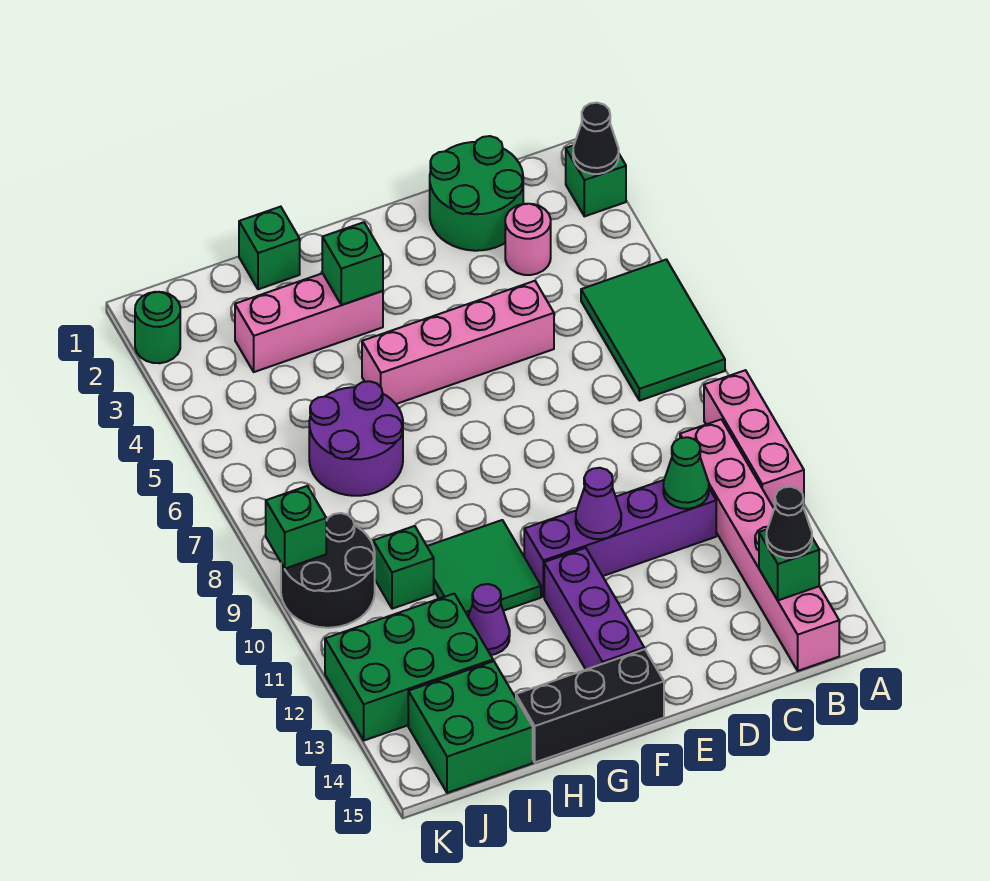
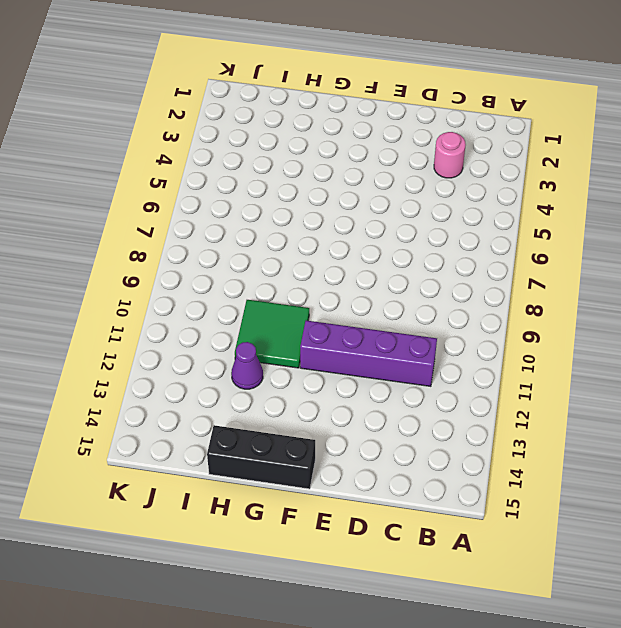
none -> green 1x1 brick [566,145,626,216]
none -> green 2x3 tile [581,260,725,401]
none -> pink 1x3 brick [704,370,804,508]

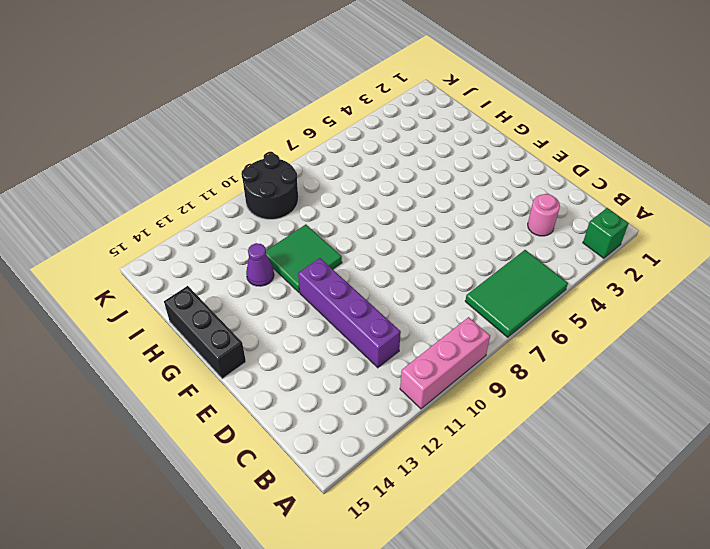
none -> pink 1x6 brick [680,419,839,671]
none -> green 2x2 round brick [430,136,523,251]
none -> pink 1x4 brick [362,281,554,404]

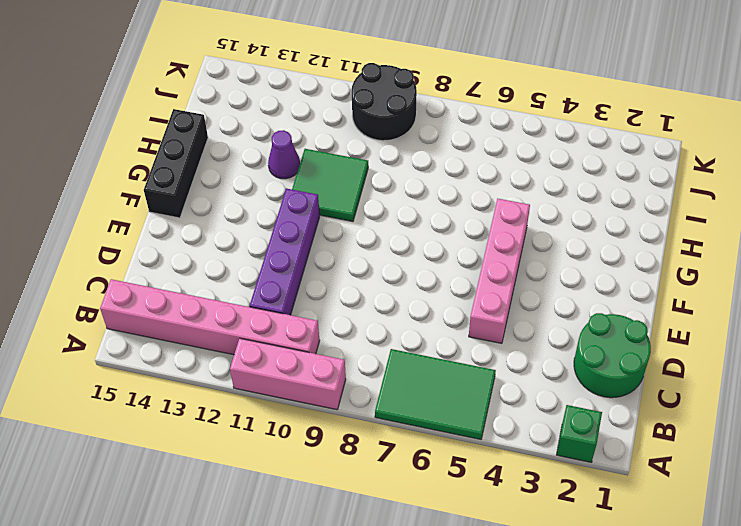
none -> pink 1x1 round brick [505,204,551,275]
none -> purple 1x3 brick [544,548,644,669]
none -> pink 1x3 brick [235,273,383,372]

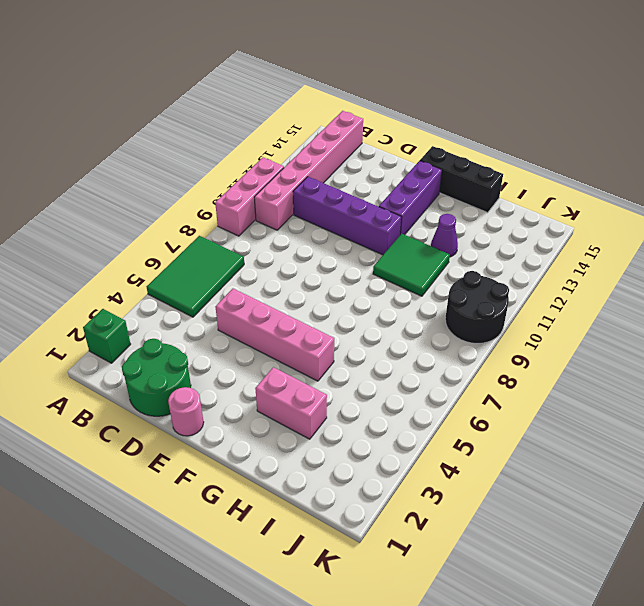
pink 1x1 round brick [168,387,204,436] -> pink 1x1 round brick moved to [505,204,551,275]
pink 1x2 brick [255,367,327,439] -> pink 1x3 brick [235,273,383,372]
none -> green 1x1 brick [239,207,300,289]
none -> purple 2x2 round brick [309,381,403,496]
none -> green 1x1 brick [373,526,434,609]

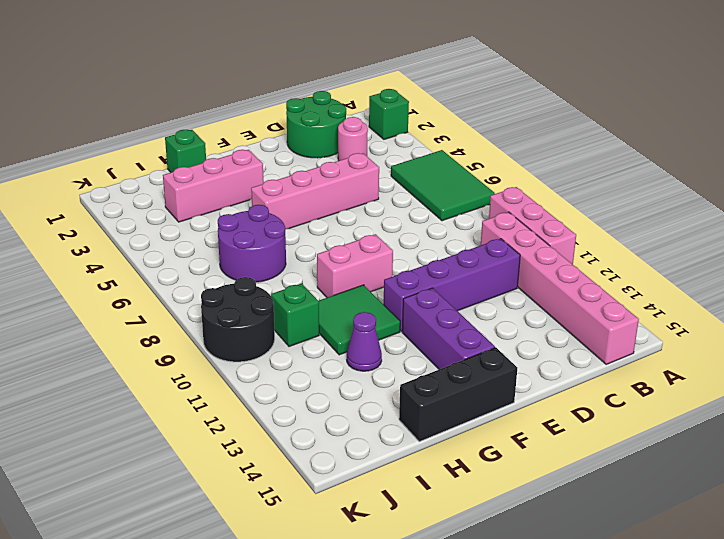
pink 1x2 brick [317,234,393,297] -> none
none -> green 2x3 brick [325,594,493,740]
none -> green 2x2 brick [408,661,533,793]
none -> green 1x1 round brick [135,292,180,363]

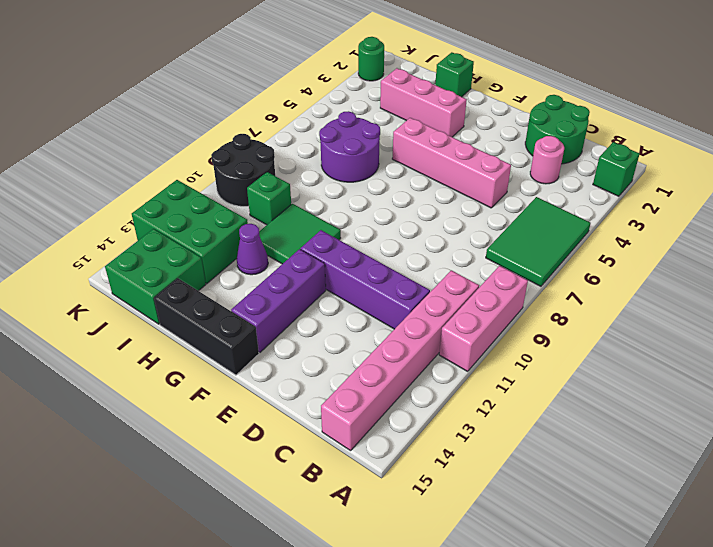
none -> black 1x1 cone [573,103,619,174]
none -> green 1x1 brick [759,529,819,600]
none -> green 1x1 cone [663,437,709,509]

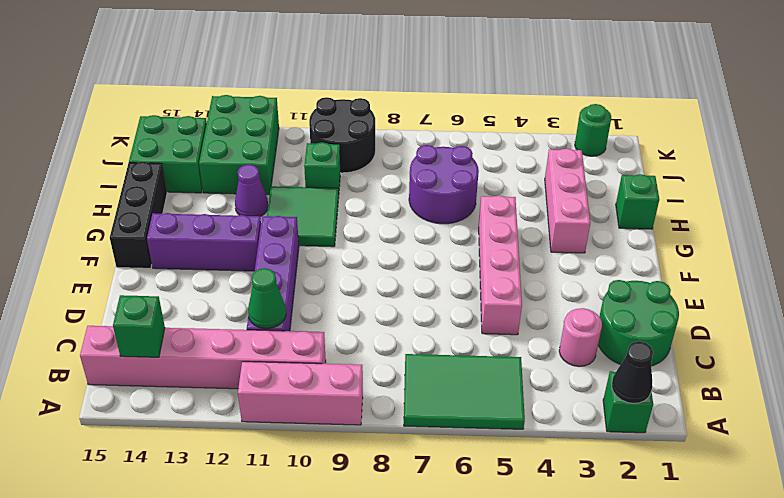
none -> purple 1x1 cone [576,468,621,539]
none -> green 1x1 brick [322,222,383,305]
none -> green 1x1 brick [266,486,326,569]

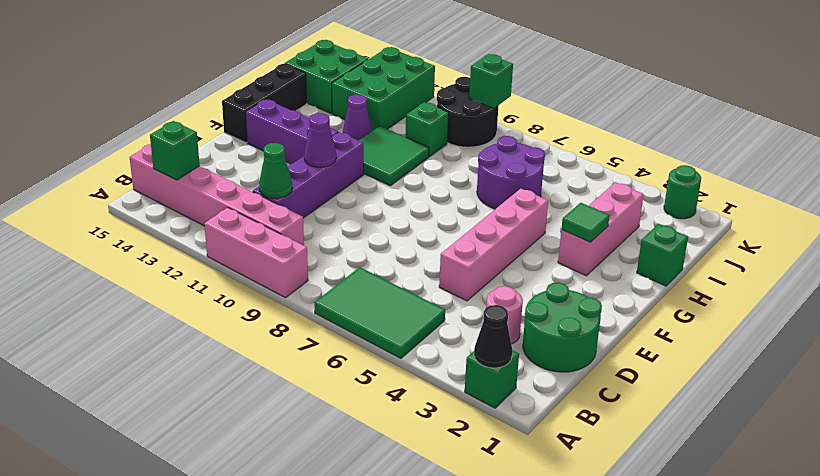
green 1x1 tile [562,203,610,242] -> green 1x1 brick [322,222,383,305]
none -> black 1x1 cone [766,487,812,558]

